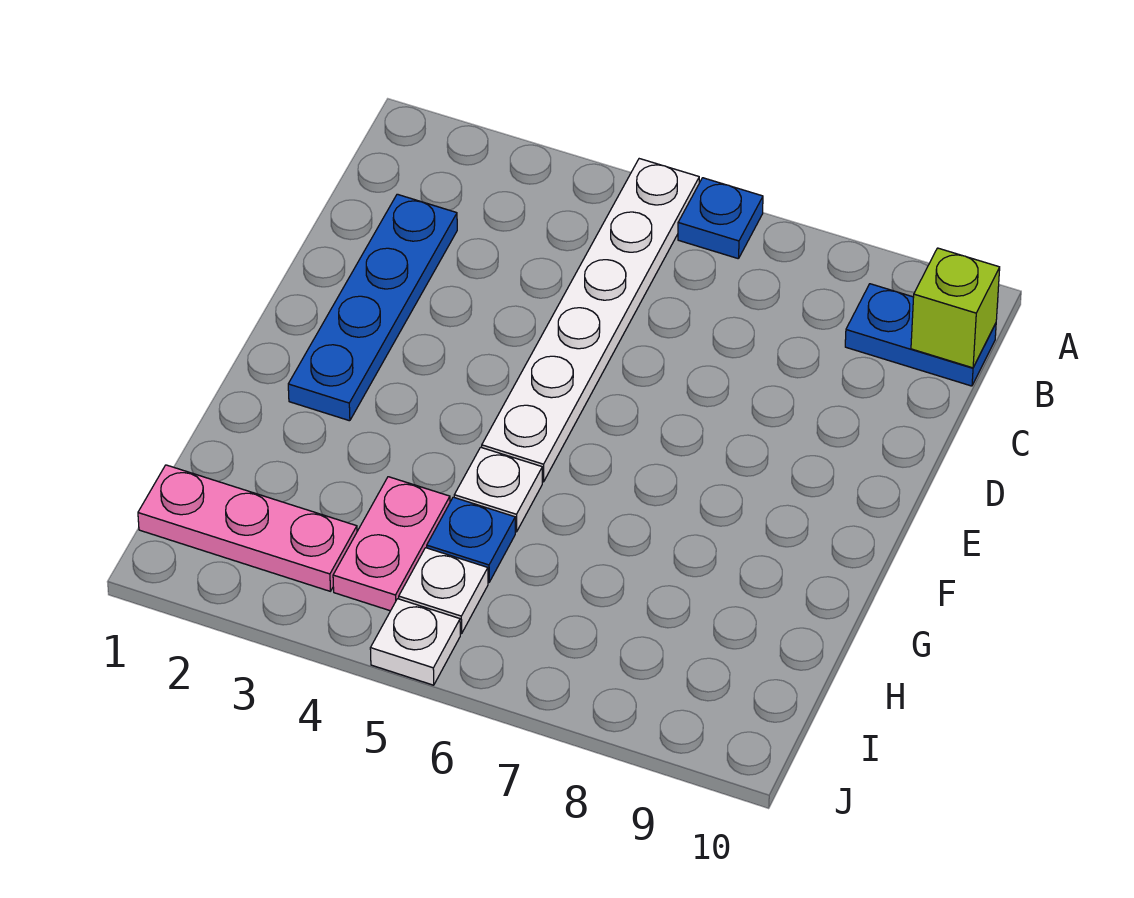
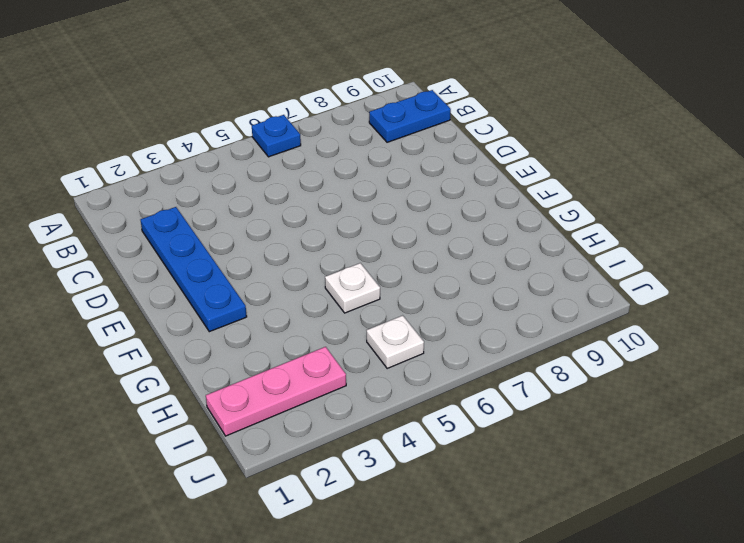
none -> white 1x6 plate [482,159,699,482]
none -> pink 1x2 plate [333,477,450,611]

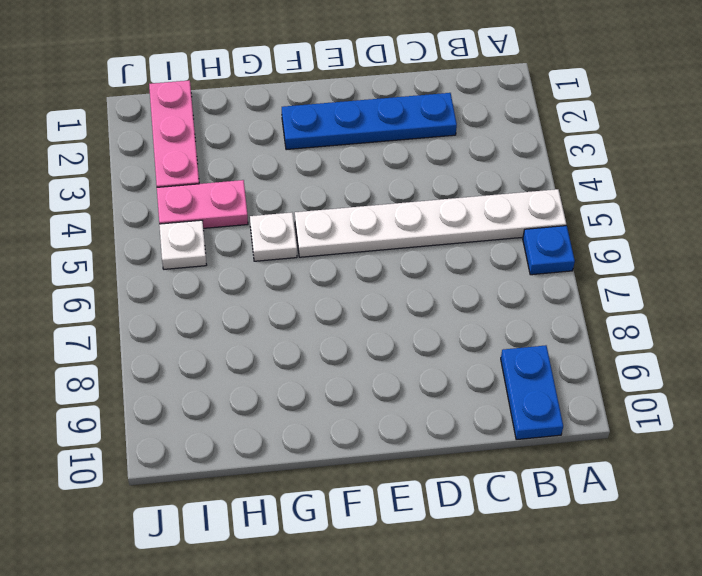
none -> blue 1x1 plate [427,497,515,582]
none -> white 1x1 plate [370,599,460,685]

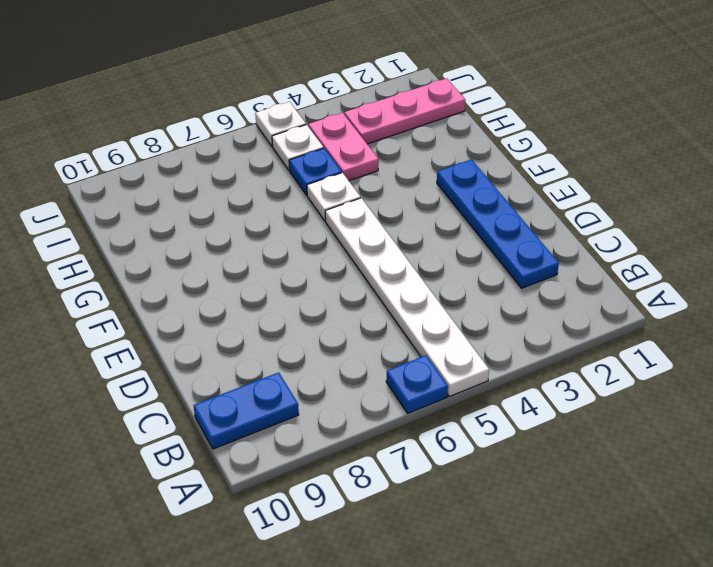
none -> lime 1x1 brick [911,248,1000,368]

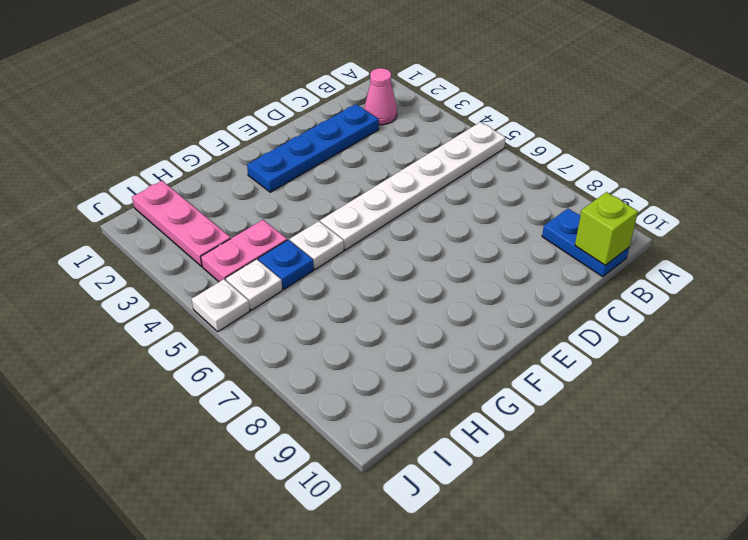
pink 1x1 cone [364,68,397,125] -> none
none -> blue 1x1 plate [678,178,763,259]

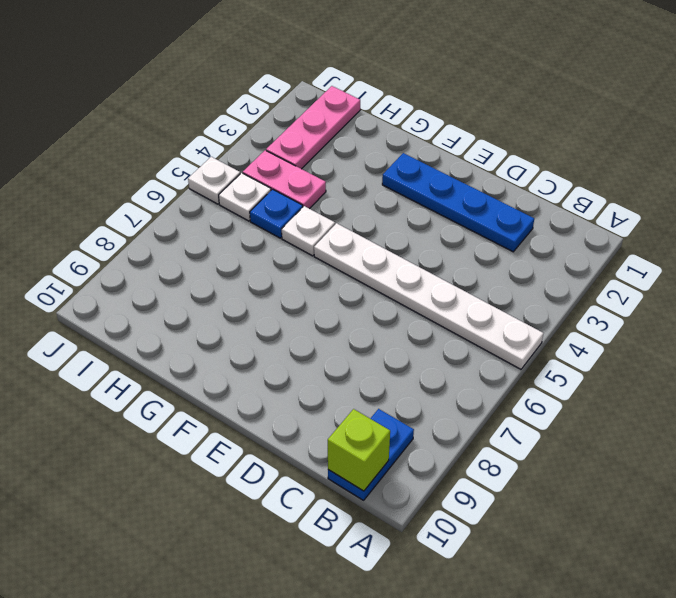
none -> blue 1x1 plate [678,178,763,259]

